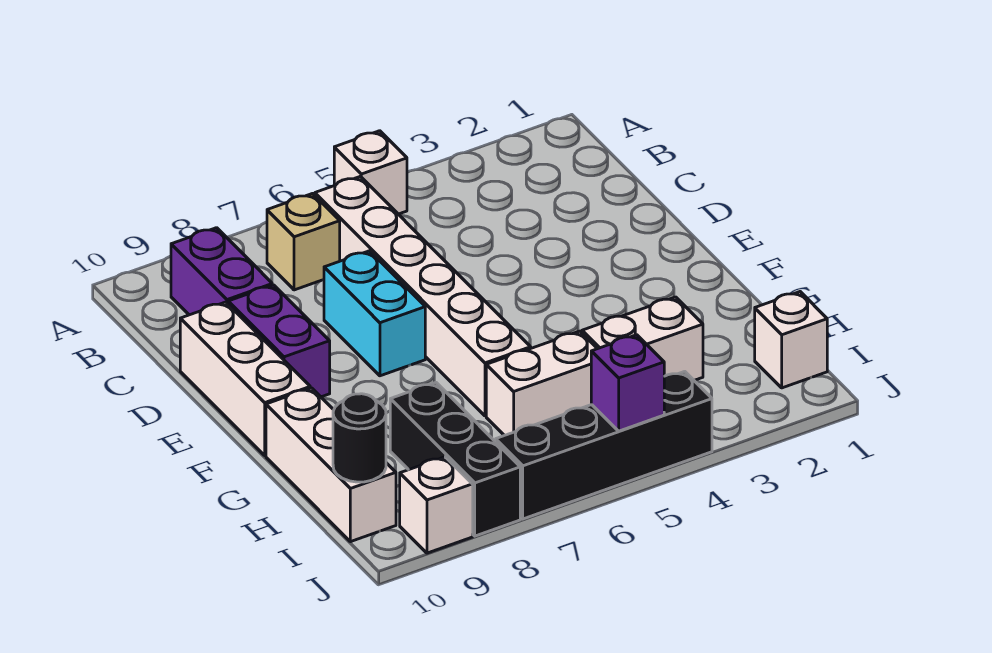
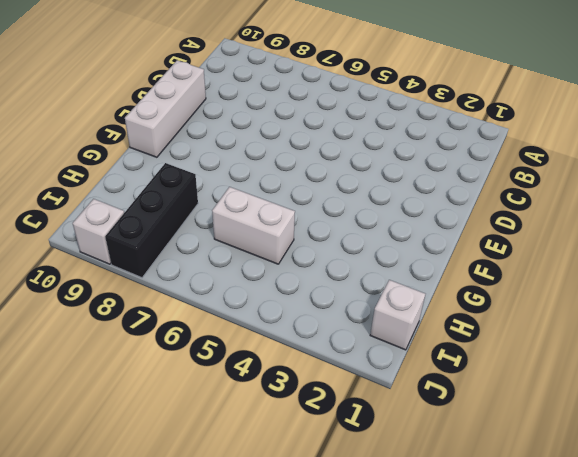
none -> white 1x1 brick [334,131,407,214]
none -> white 1x6 brick [315,176,531,416]
none -> tan 1x1 brick [267,194,340,290]

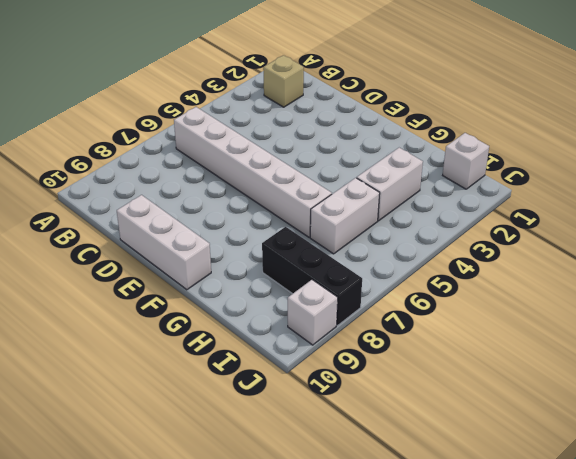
tan 1x1 brick [263,55,304,107] -> tan 1x1 brick moved to [267,194,340,290]
none -> white 1x1 brick [334,131,407,214]
none -> purple 1x2 brick [171,228,272,315]
none -> cyan 1x2 brick [324,251,425,376]

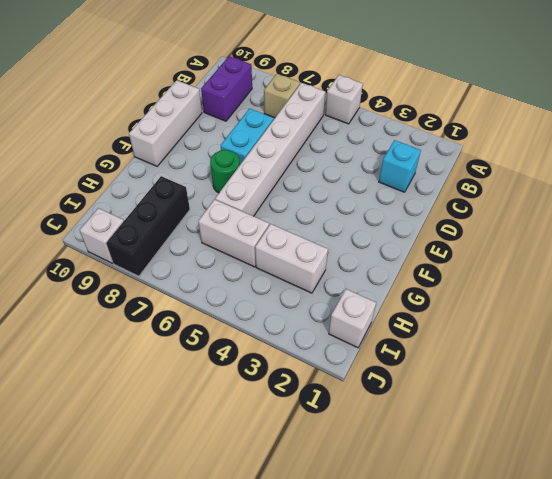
cyan 1x1 brick [379,140,421,192] -> none
green 1x1 round brick [210,150,240,193] -> none
none -> purple 1x2 brick [228,285,330,397]
none -> white 1x3 brick [266,388,396,542]
none -> black 1x4 brick [496,371,712,519]

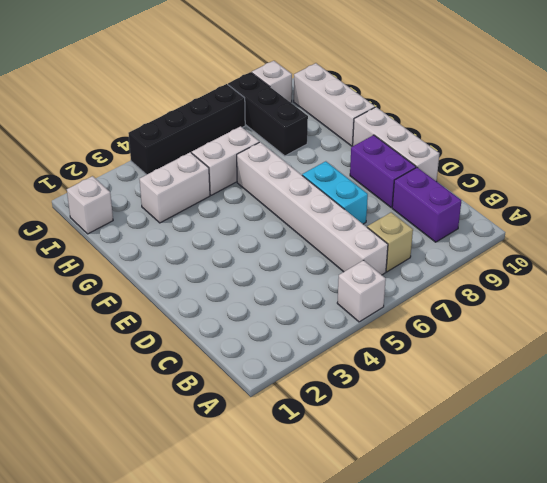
none -> black 1x1 round brick [333,394,386,482]
none -> purple 1x1 brick [591,335,664,431]

